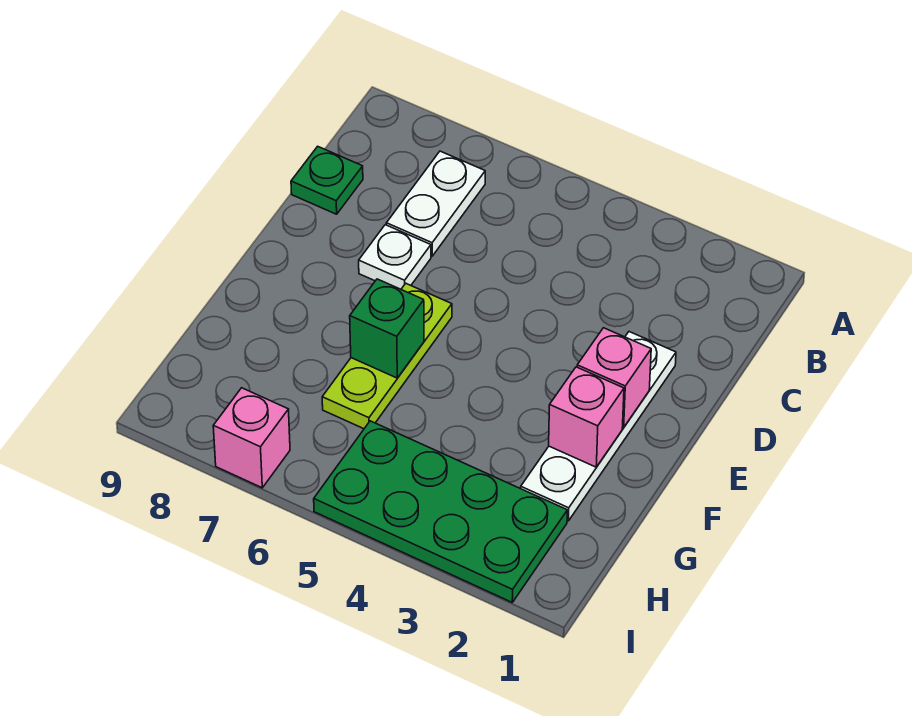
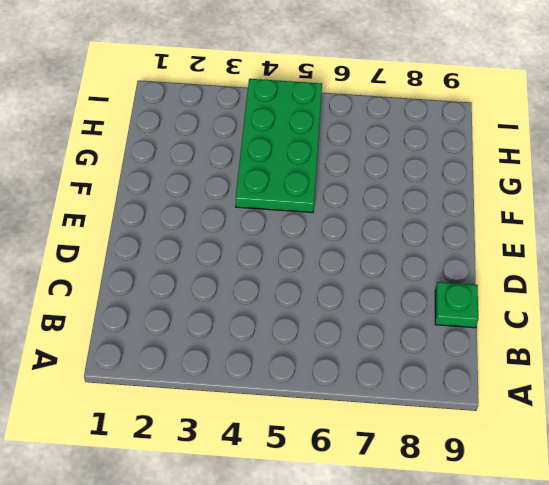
green 2x4 plate [236,79,322,213] -> green 2x4 plate turned to [314,421,567,602]
none -> white 1x2 plate [386,151,485,256]
none -> white 1x4 plate [521,332,676,521]

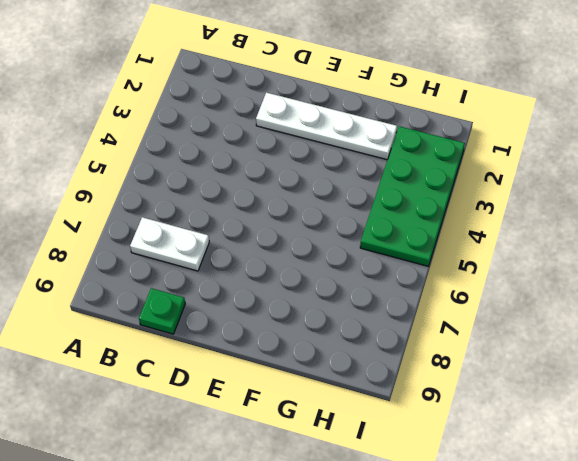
none -> white 1x1 plate [359,225,431,289]
none -> lime 1x3 plate [322,284,452,429]

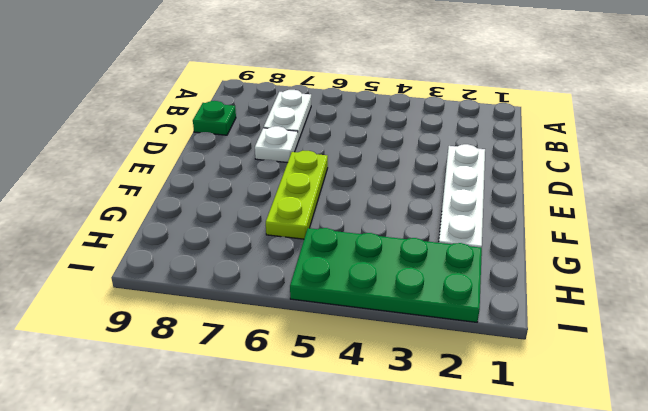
none -> pink 1x1 brick [213,388,290,488]
none -> pink 1x1 brick [577,328,651,428]

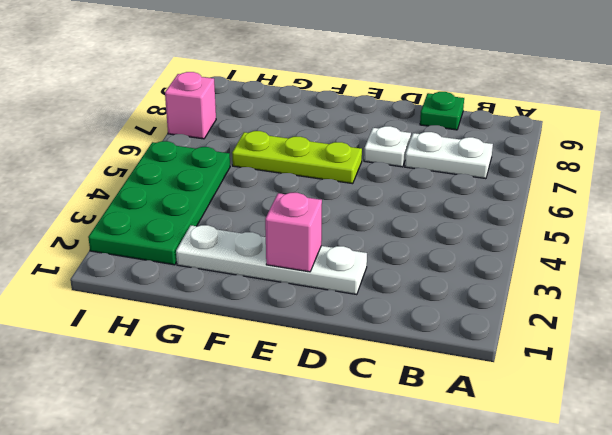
none -> pink 1x1 brick [549,367,624,467]
none -> green 1x1 brick [350,279,424,378]

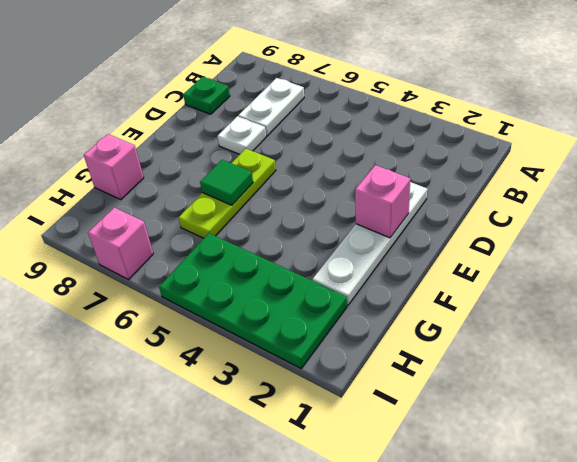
green 1x1 tile [200,160,253,205] -> green 1x1 brick [350,279,424,378]
pink 1x1 brick [84,134,144,199] -> pink 1x1 brick moved to [549,367,624,467]

